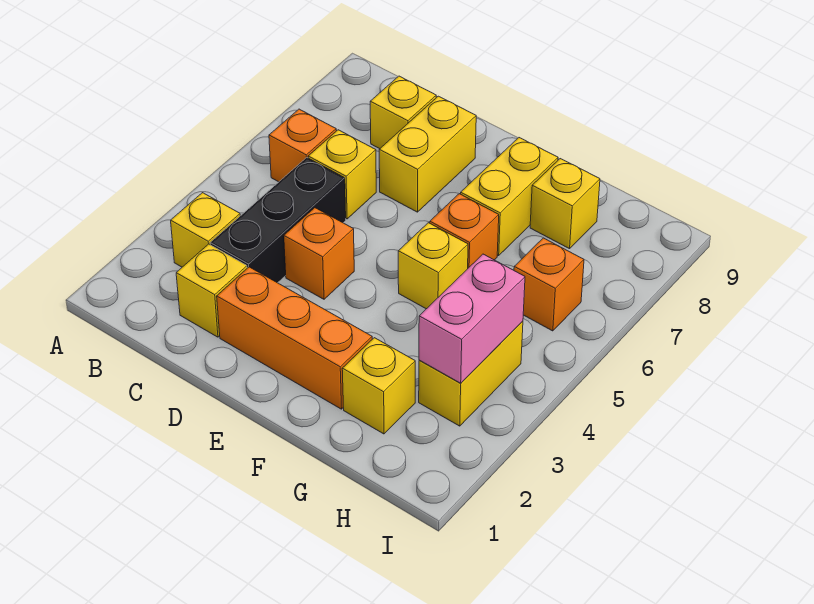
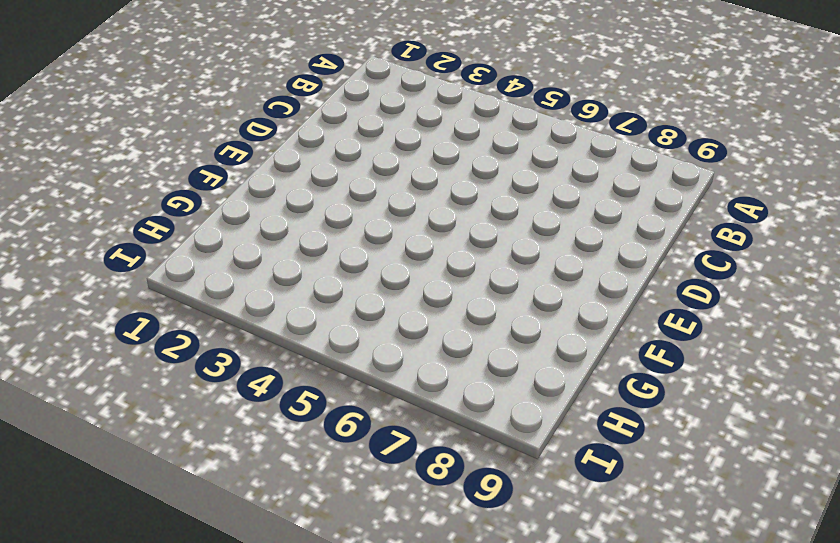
none -> yellow 1x1 brick [171,193,240,267]
none -> orange 1x1 brick [269,109,336,182]
none -> yellow 1x1 brick [176,244,247,337]

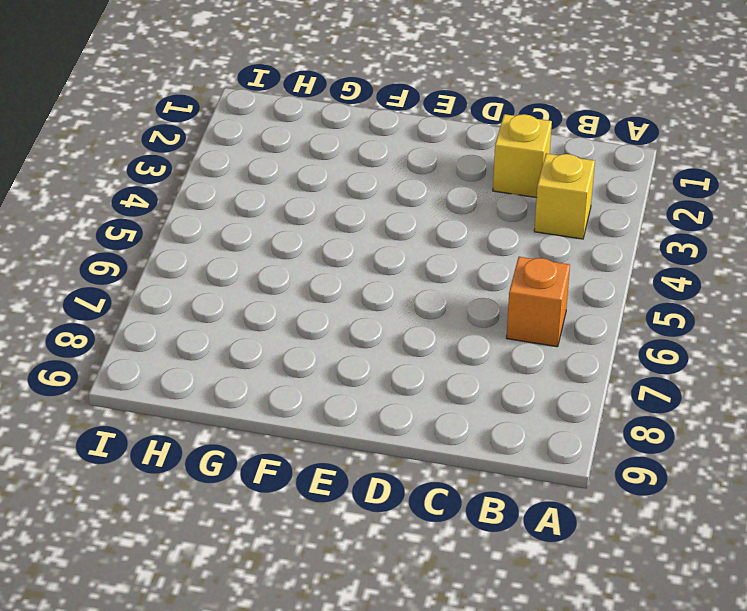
none -> black 1x3 brick [210,158,346,283]
none -> yellow 1x1 brick [308,130,376,219]
none -> yellow 1x1 brick [370,76,436,149]

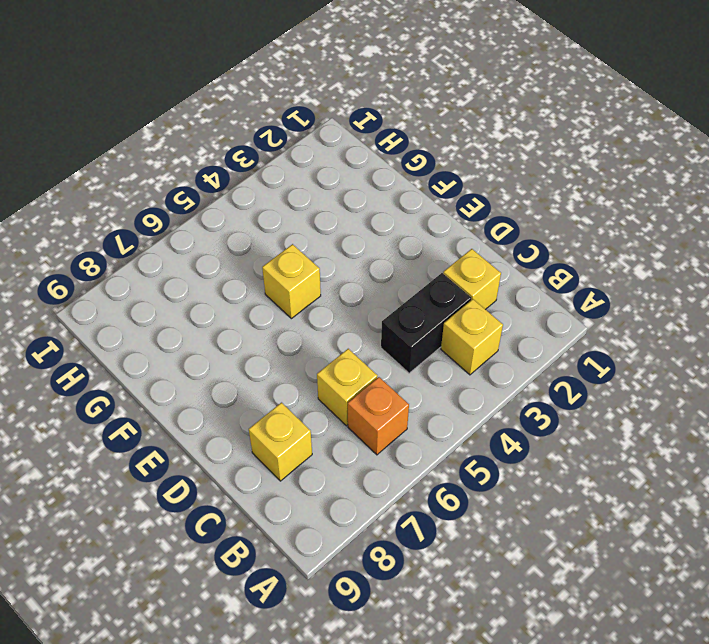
black 1x2 brick [381,273,471,373] -> black 1x3 brick [210,158,346,283]
none -> orange 1x3 brick [217,267,372,409]
none -> orange 1x1 brick [284,208,354,299]
none -> yellow 1x2 brick [379,96,476,212]

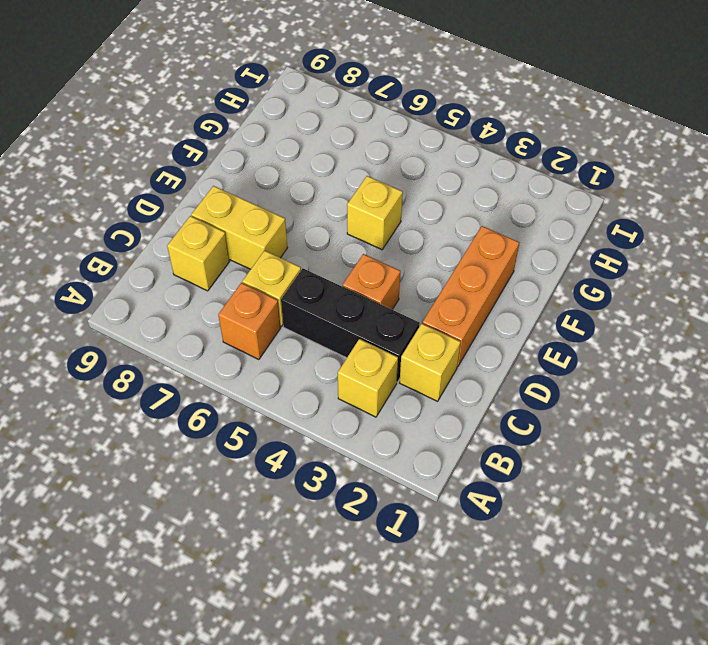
none -> orange 1x1 brick [430,194,499,268]
none -> yellow 1x2 brick [461,138,558,256]
none -> yellow 1x1 brick [342,338,415,434]

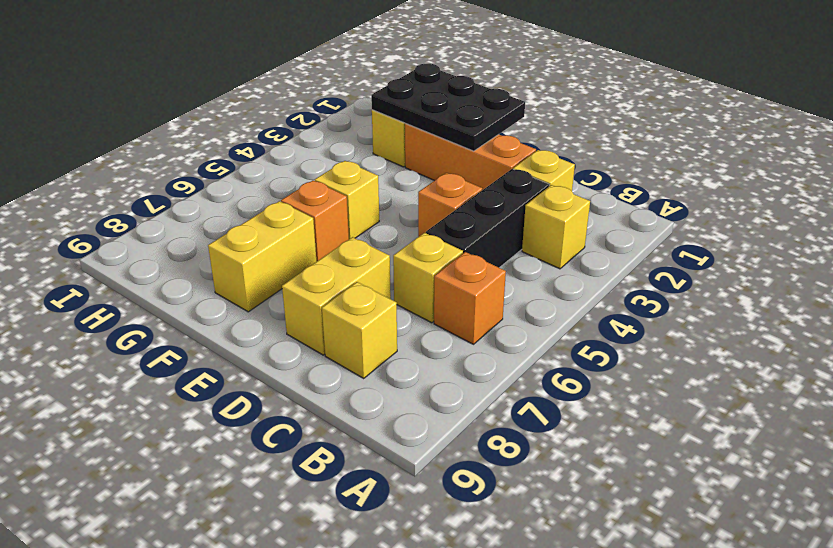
black 2x3 plate [371,64,525,151] -> none
none -> yellow 1x1 brick [530,159,600,249]
none -> yellow 1x2 brick [419,321,523,426]
none -> orange 1x1 brick [514,238,584,331]

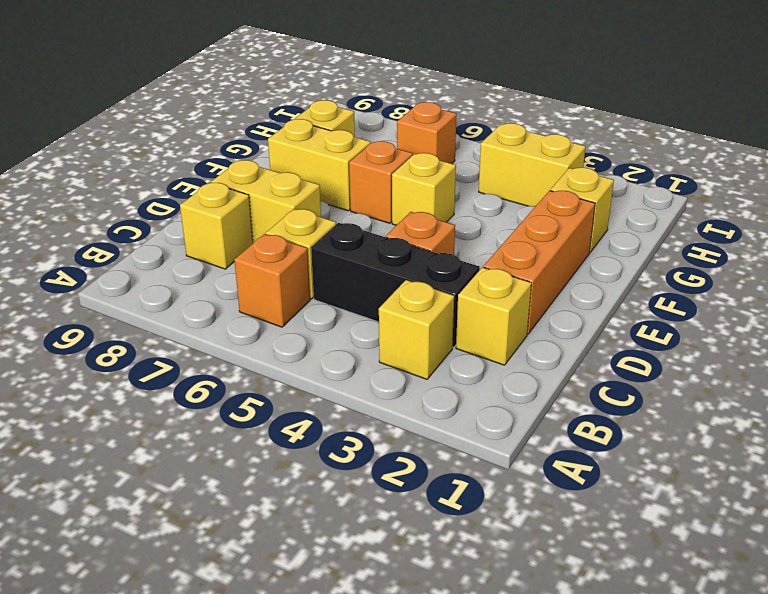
none -> pink 1x2 brick [419,254,525,383]

